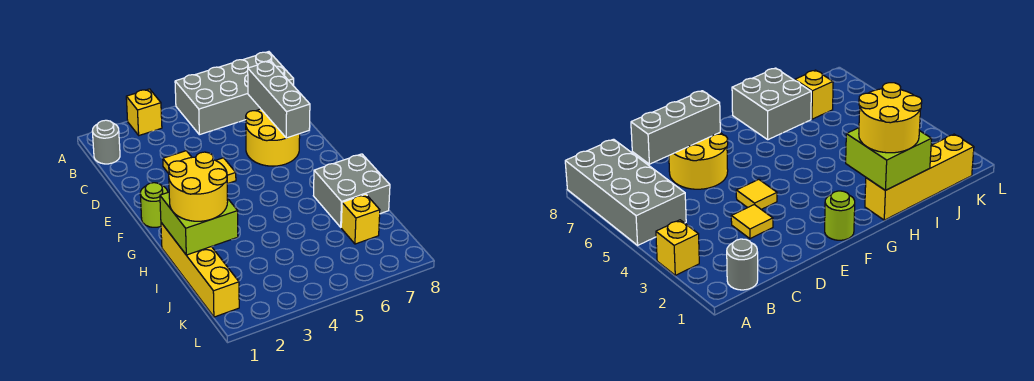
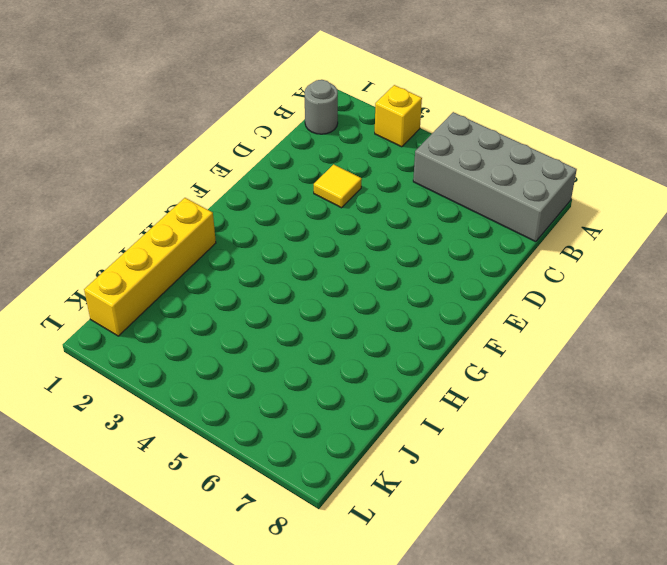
none -> yellow 2x2 round brick [246,109,300,166]
none -> yellow 1x1 tile [216,158,236,184]
none -> lime 1x1 round brick [140,183,168,227]

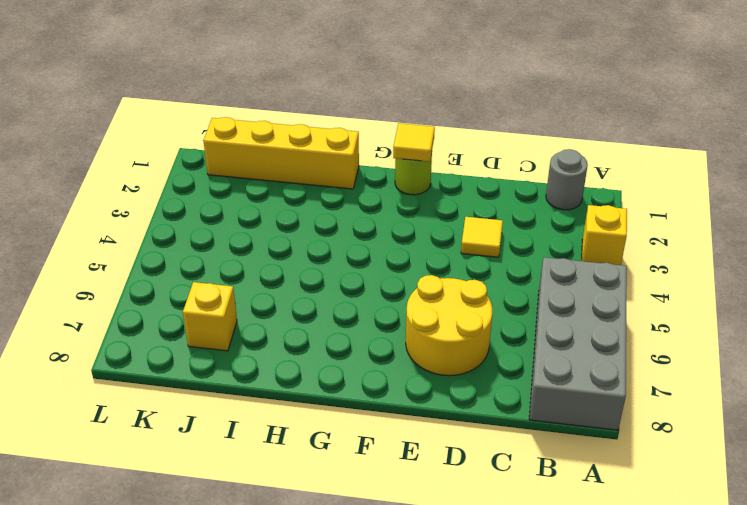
yellow 1x1 tile [393,123,435,162] -> yellow 1x1 tile moved to [216,158,236,184]
none -> grey 2x2 brick [313,154,390,227]
none -> grey 1x3 brick [248,61,310,138]
none -> lime 2x2 brick [160,192,238,255]

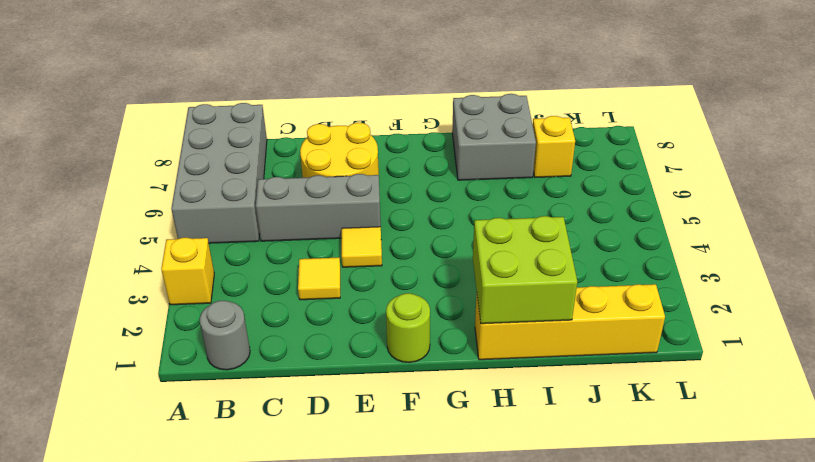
grey 1x3 brick [256,174,381,241] -> grey 1x3 brick moved to [248,61,310,138]
none -> yellow 2x2 round brick [169,152,228,221]

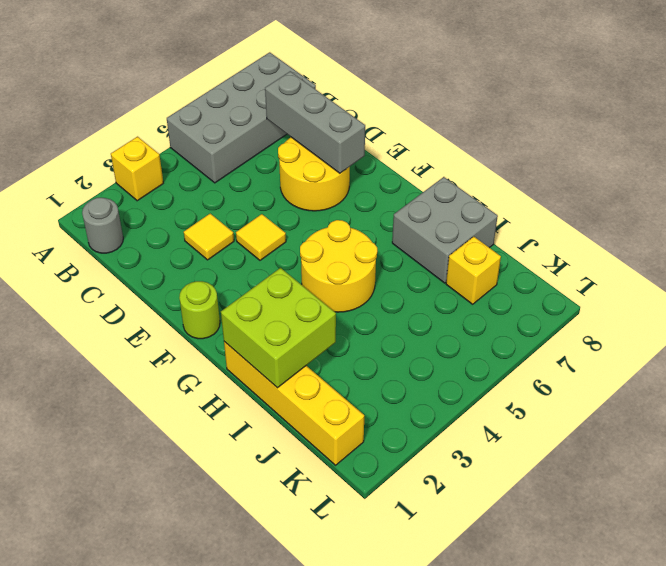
yellow 2x2 round brick [300,220,377,312] -> yellow 2x2 round brick moved to [169,152,228,221]

